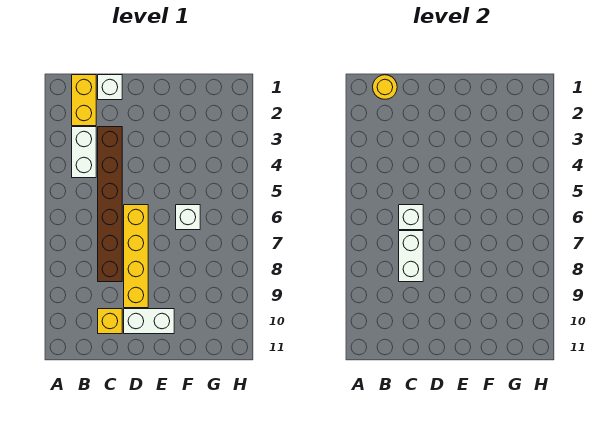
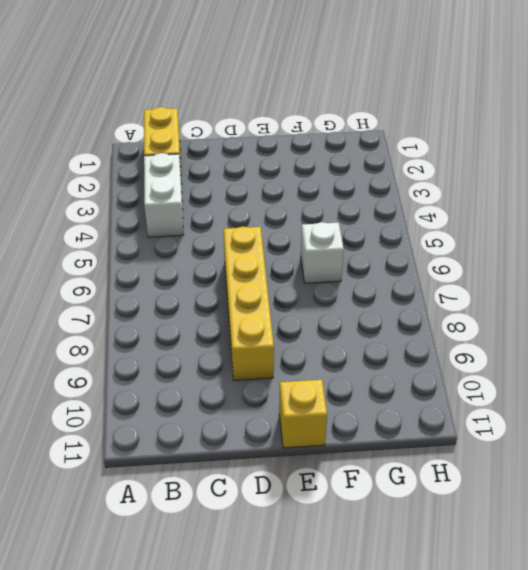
yellow 1x1 brick [279,380,327,448] -> yellow 1x1 brick moved to [98,309,122,334]
none -> white 1x1 brick [98,75,122,100]
none -> brown 1x6 brick [98,127,122,282]

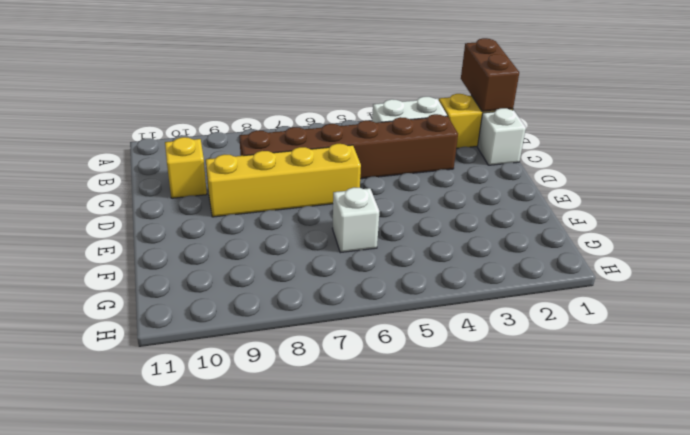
brown 1x2 brick [461,38,519,112] -> yellow 1x1 round brick [373,75,397,99]
none -> white 1x2 brick [124,309,174,334]
none -> white 1x1 brick [399,205,423,230]

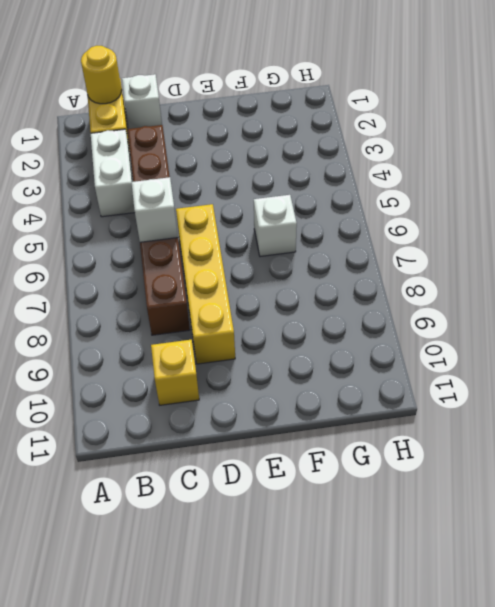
none -> white 1x2 brick [124,309,174,334]
none -> white 1x2 brick [399,231,423,282]

